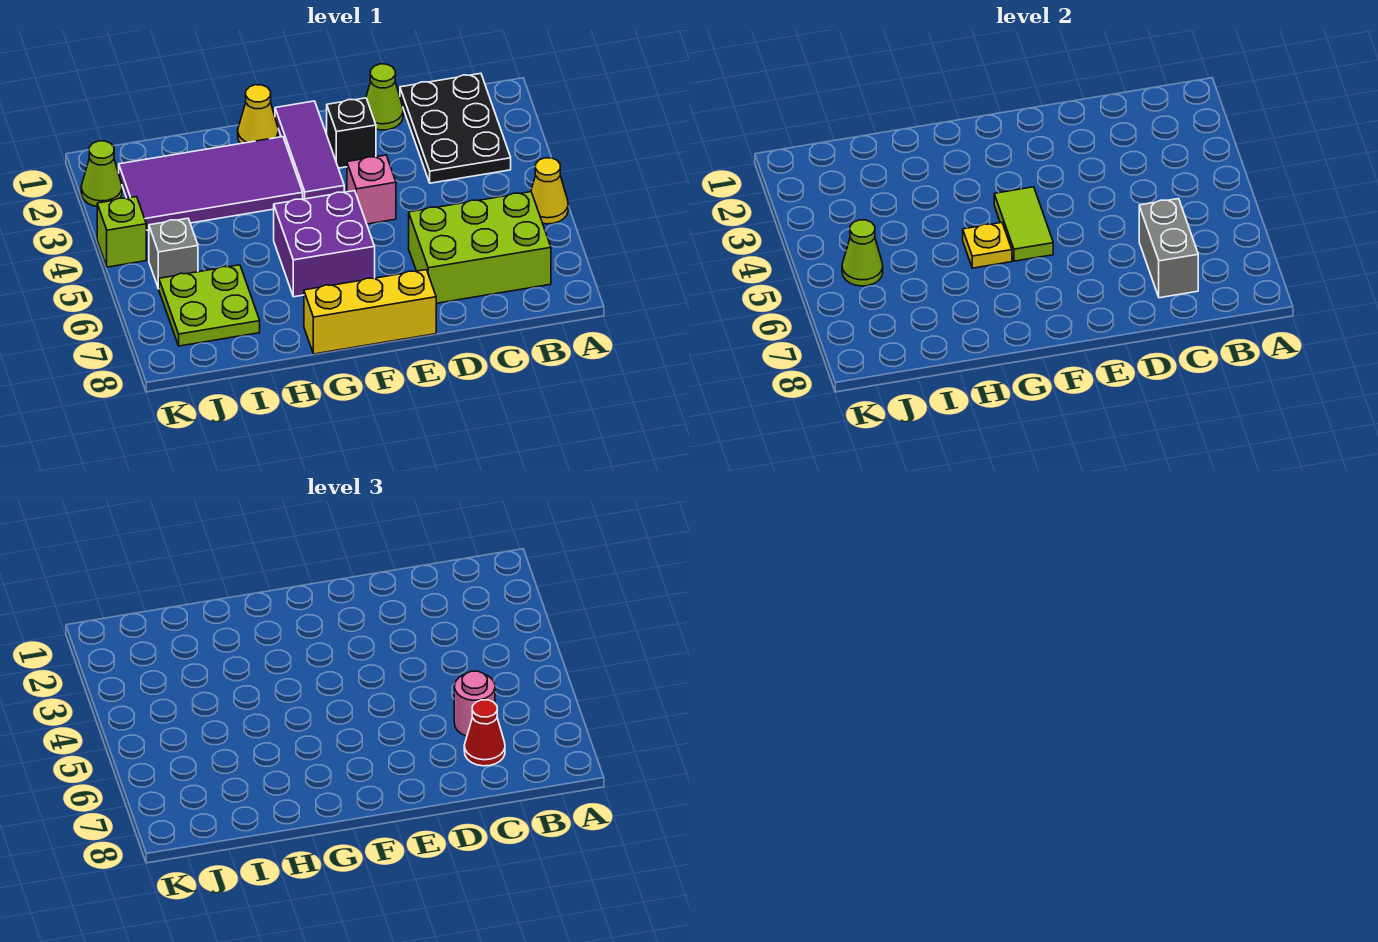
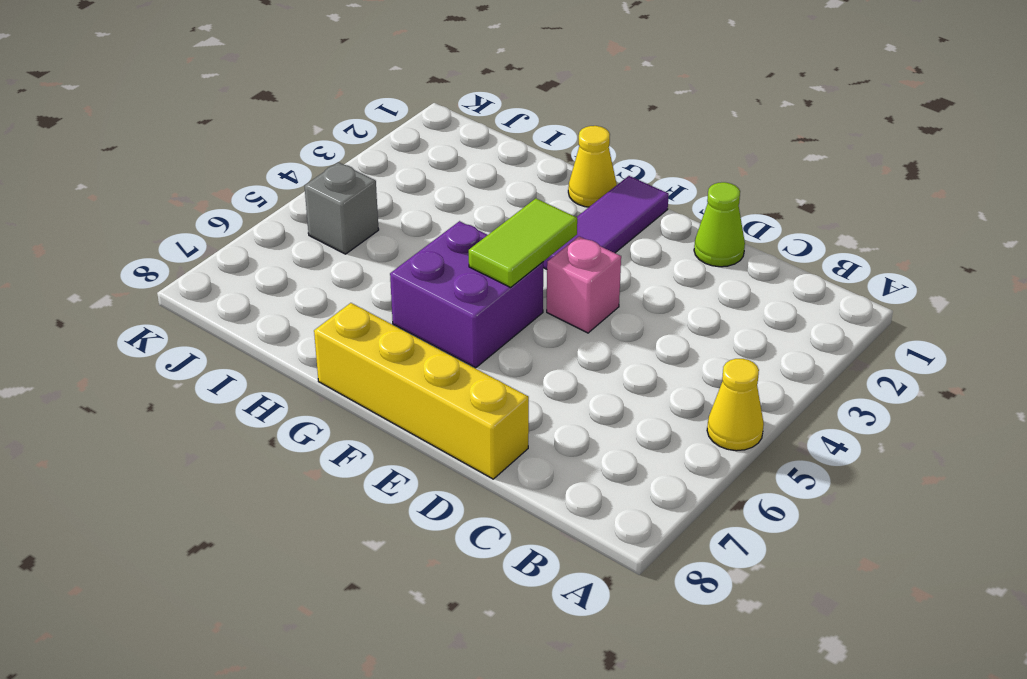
yellow 1x4 brick [314,303,529,479] -> yellow 1x3 brick [304,270,436,354]
none -> black 2x3 plate [400,73,511,183]
none -> lime 2x3 brick [409,192,551,303]
none -> black 1x1 brick [327,98,376,168]

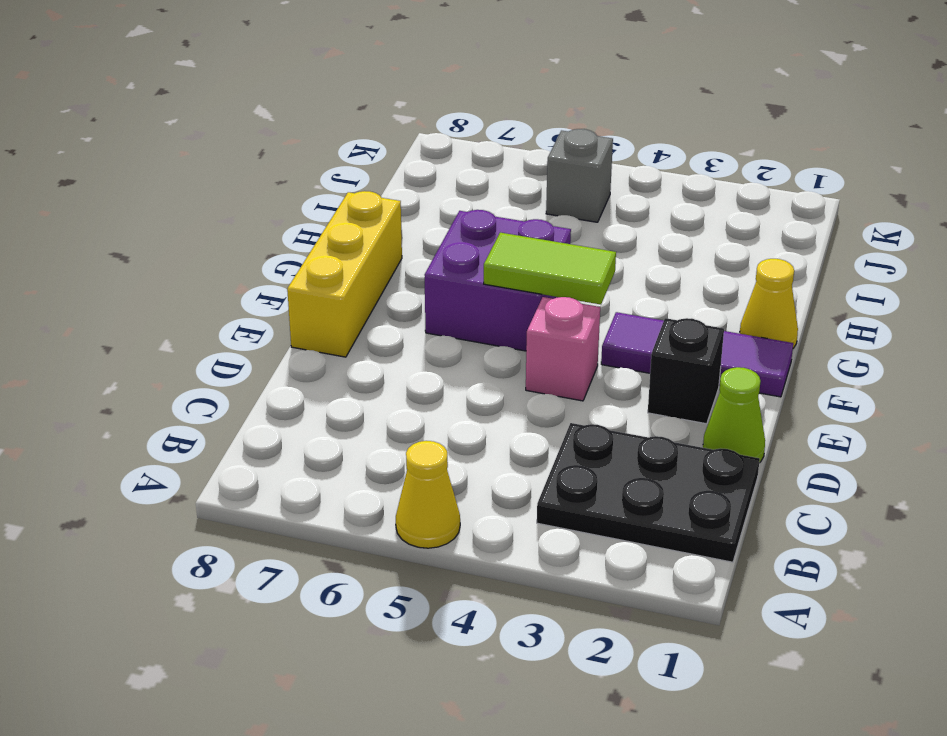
none -> lime 2x3 brick [409,192,551,303]
none -> purple 2x4 tile [119,137,303,230]
none -> lime 2x2 plate [159,265,260,346]

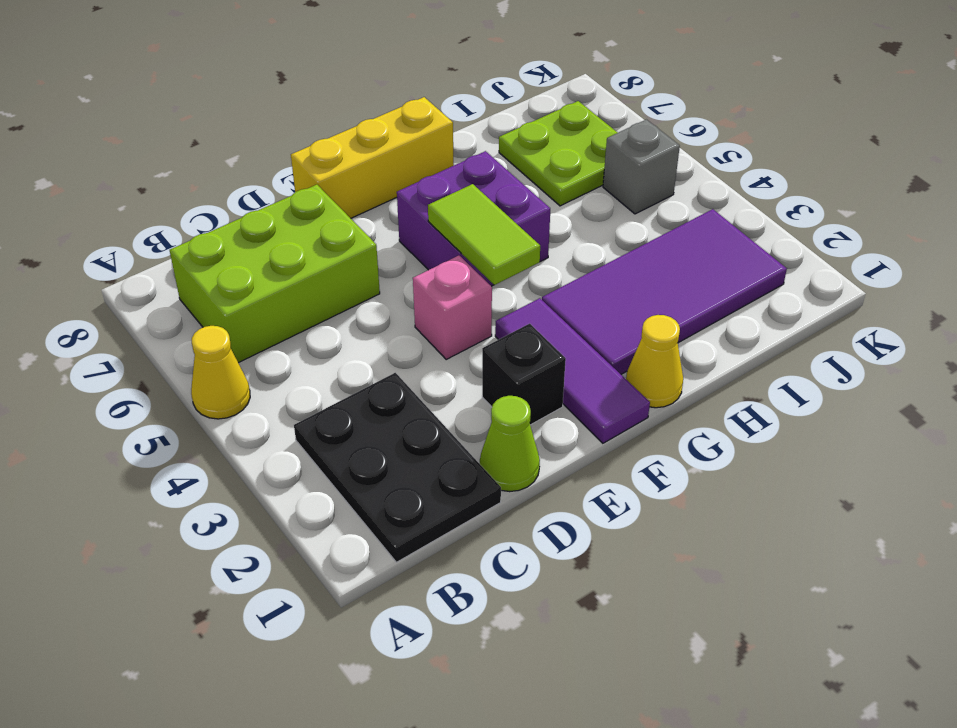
none -> lime 1x1 cone [81,141,122,207]
none -> lime 1x1 brick [97,197,146,267]
none -> grey 1x2 brick [1139,199,1198,298]

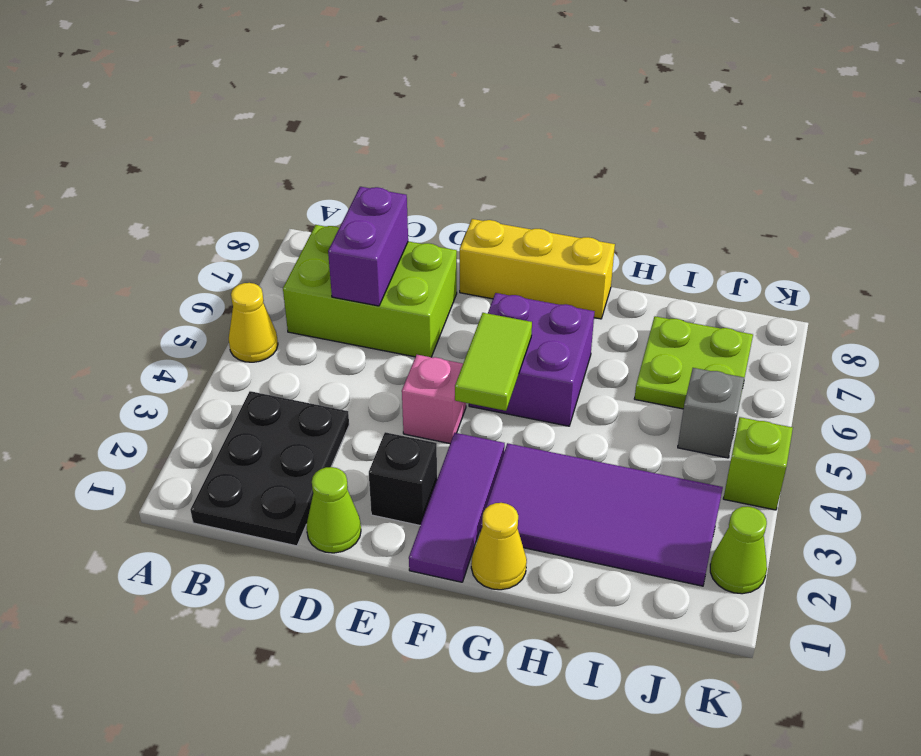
purple 1x2 brick [328,187,408,306] -> grey 1x2 brick [1139,199,1198,298]
none -> yellow 1x1 plate [963,223,1012,268]
none -> lime 1x1 cone [842,220,883,286]
none -> pink 1x1 round brick [454,671,495,736]

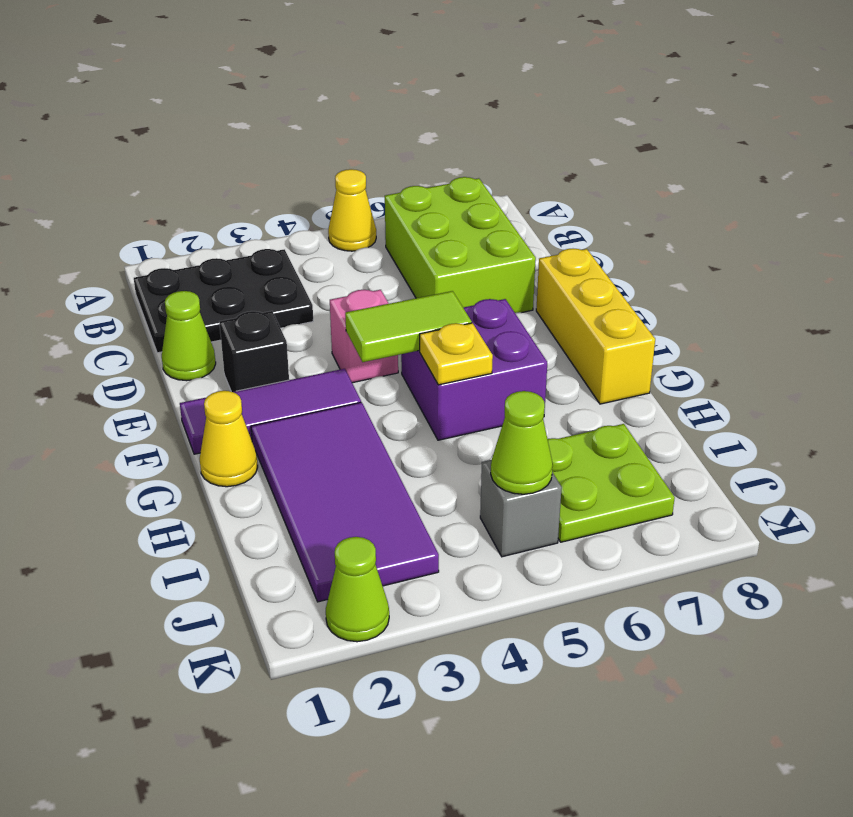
none -> lime 1x1 brick [97,197,146,267]
none -> grey 1x2 brick [1139,199,1198,298]
none -> pink 1x1 round brick [454,671,495,736]

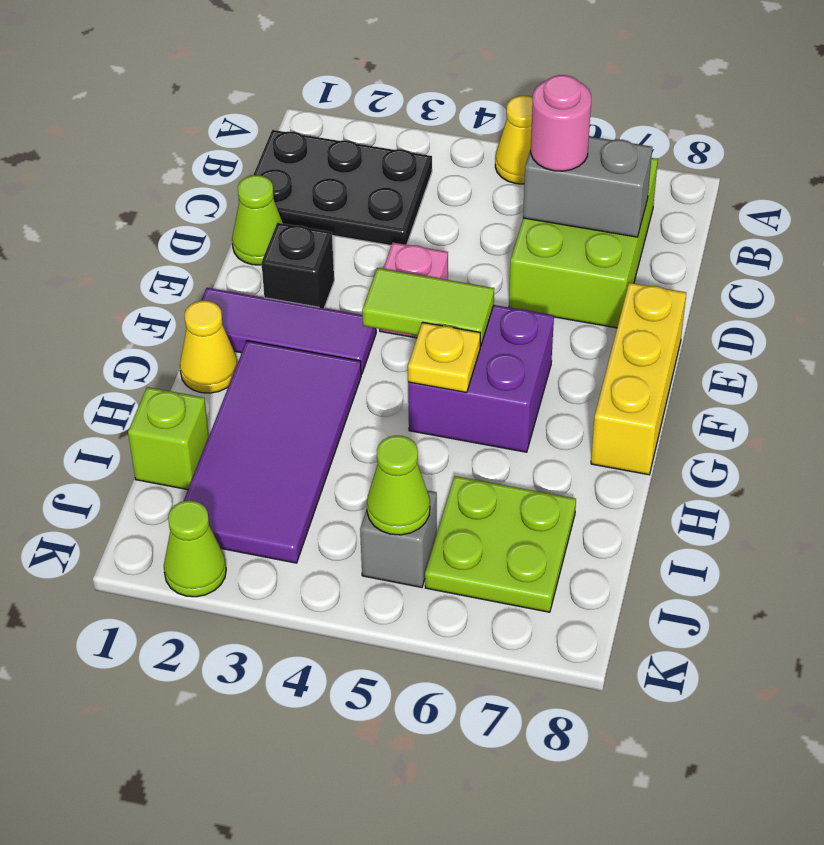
lime 1x1 brick [128,387,209,490] -> lime 1x1 brick moved to [97,197,146,267]
none -> red 1x1 cone [464,700,505,766]

